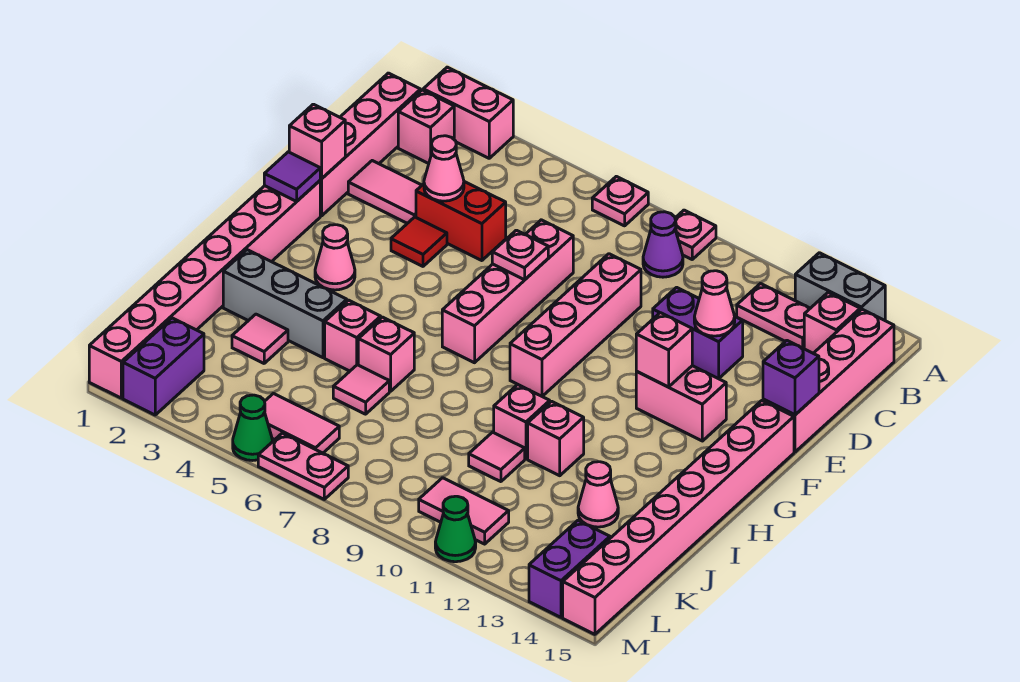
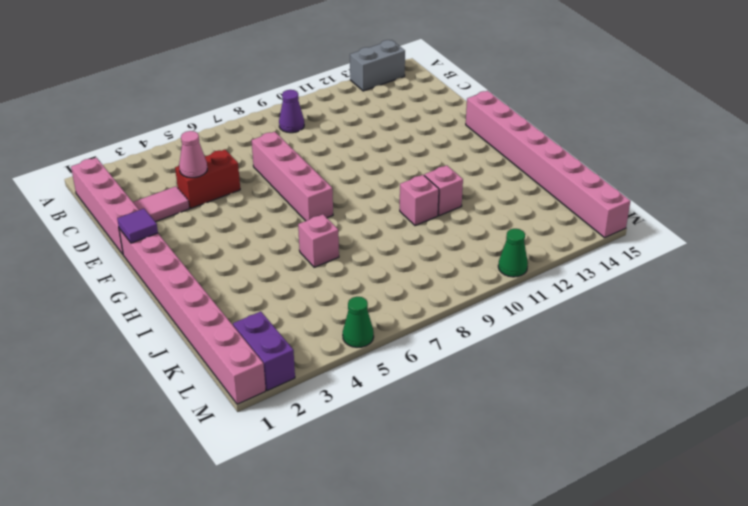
none -> pink 1x2 brick [423,67,513,158]
none -> pink 1x1 plate [592,176,648,226]
none -> pink 1x1 plate [675,210,716,259]
none -> pink 1x1 brick [398,90,454,164]

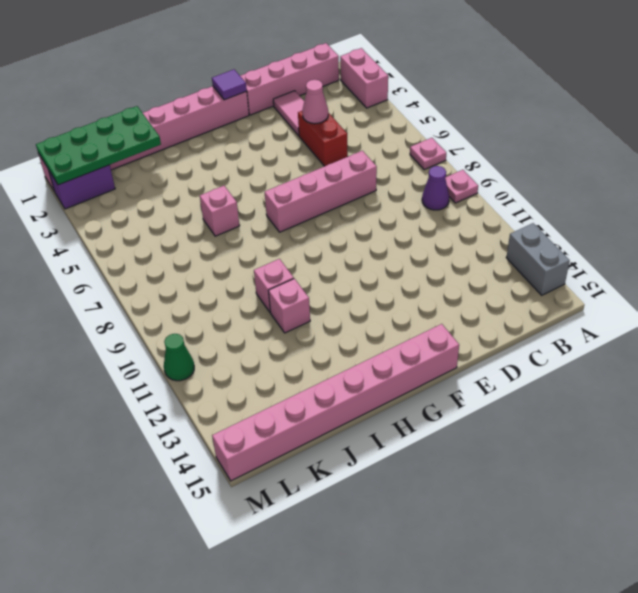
green 2x4 plate [36,106,161,185] -> none
none -> pink 1x1 brick [398,90,454,164]
none -> pink 1x2 plate [737,284,810,349]
none -> pink 1x1 brick [804,293,860,353]
none -> pink 1x4 brick [763,309,894,452]

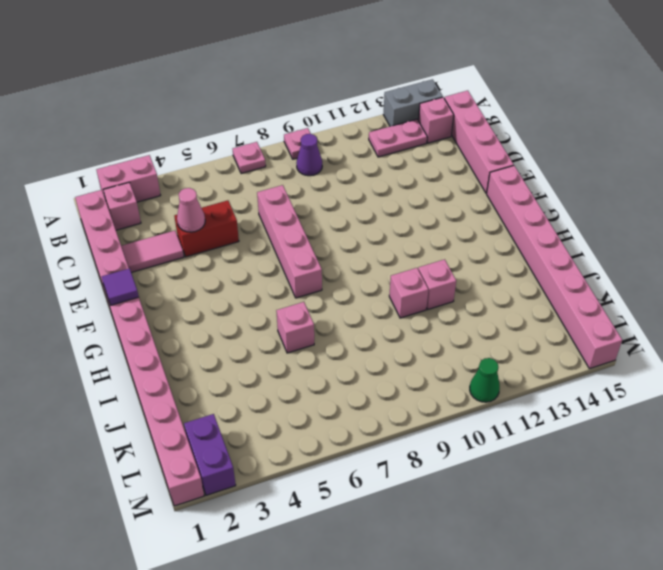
none -> pink 1x4 brick [510,254,641,396]
none -> purple 1x2 brick [653,287,743,379]
none -> red 1x1 tile [391,217,447,266]
none -> pink 1x2 brick [636,366,726,441]

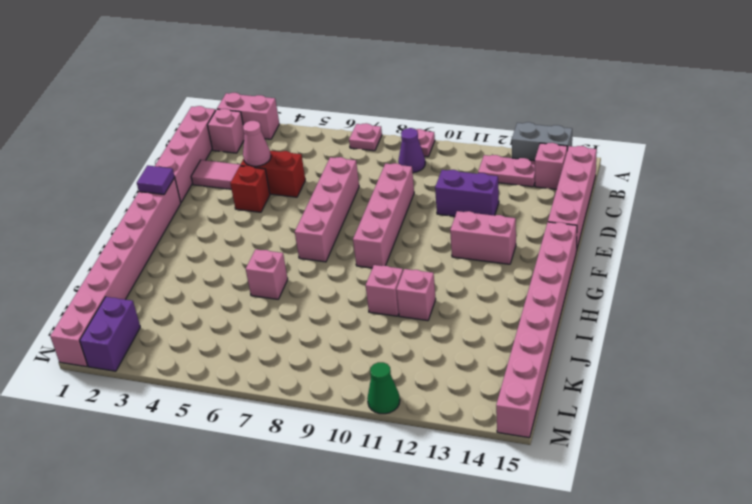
red 1x1 brick [230,166,270,212] -> red 1x1 tile [391,217,447,266]
none -> pink 1x1 cone [315,225,355,290]
none -> grey 1x3 brick [223,250,347,358]
none -> pink 1x1 brick [325,300,381,371]
none -> pink 1x1 tile [232,314,288,363]

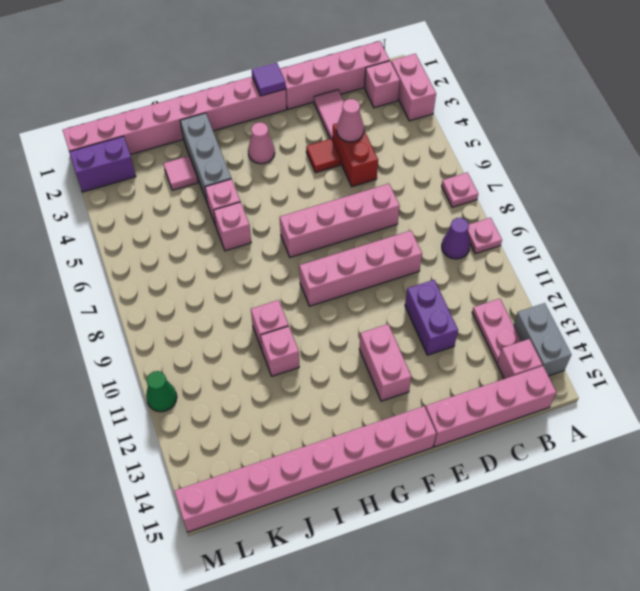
none -> pink 1x1 tile [333,365,389,414]
none -> pink 1x1 tile [469,432,525,482]
none -> pink 1x1 cone [578,462,618,527]
none -> pink 1x2 tile [264,394,339,453]

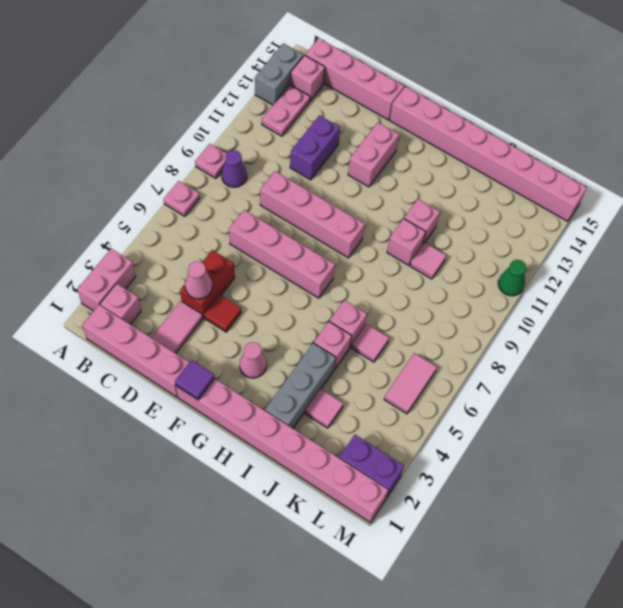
none -> pink 1x1 cone [578,462,618,527]
none -> pink 1x2 tile [419,478,509,544]
none -> purple 1x2 brick [529,521,610,617]
none -> green 1x1 cone [233,395,273,461]

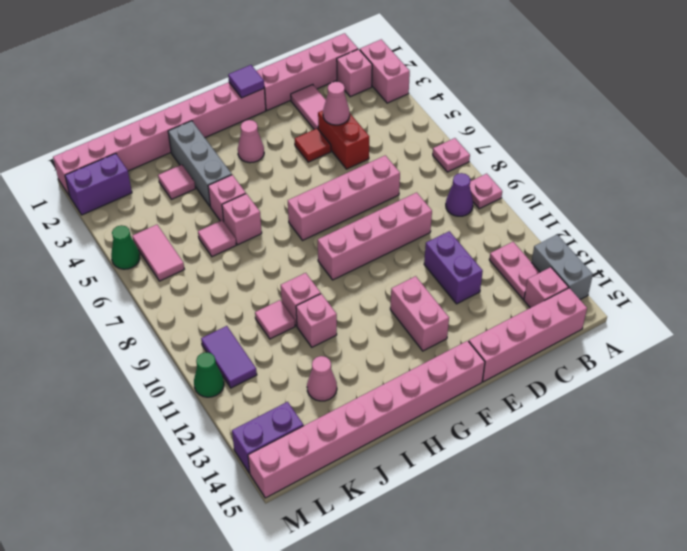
purple 1x2 tile [201,326,257,388] -> pink 1x2 tile [419,478,509,544]
none -> pink 1x2 plate [258,433,348,499]
none -> pink 1x1 cone [694,271,735,336]
none -> pink 1x1 brick [289,104,345,179]
none -> pink 1x1 plate [492,230,548,280]

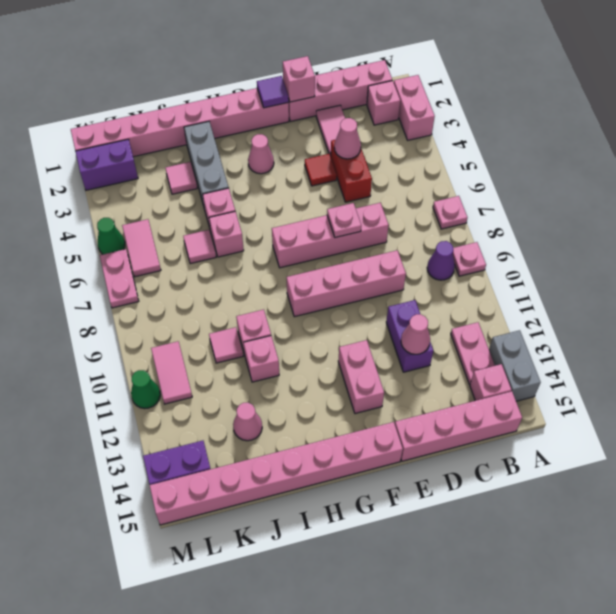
none -> purple 1x1 brick [763,340,819,415]
none -> pink 1x1 brick [636,313,692,387]

